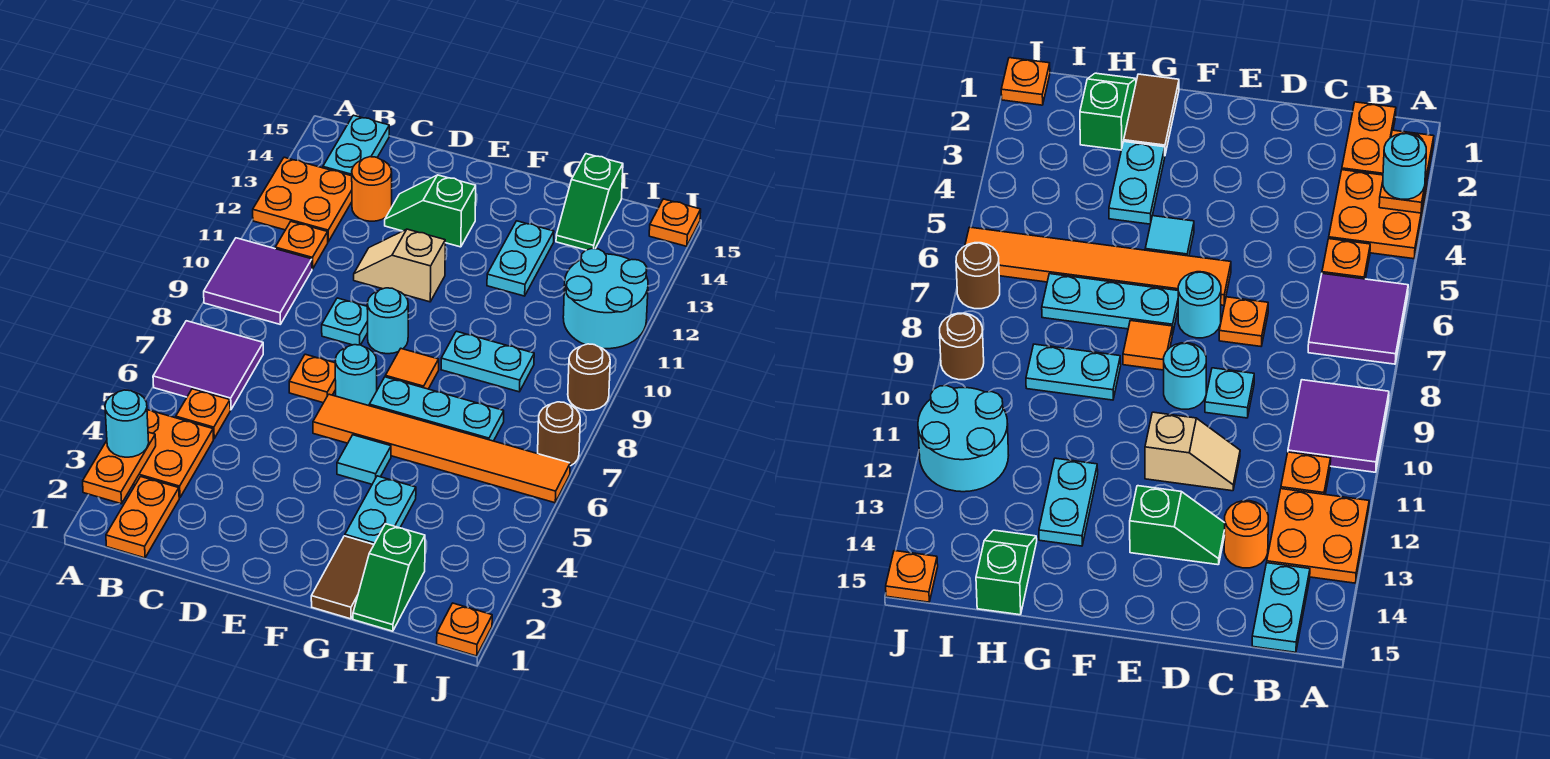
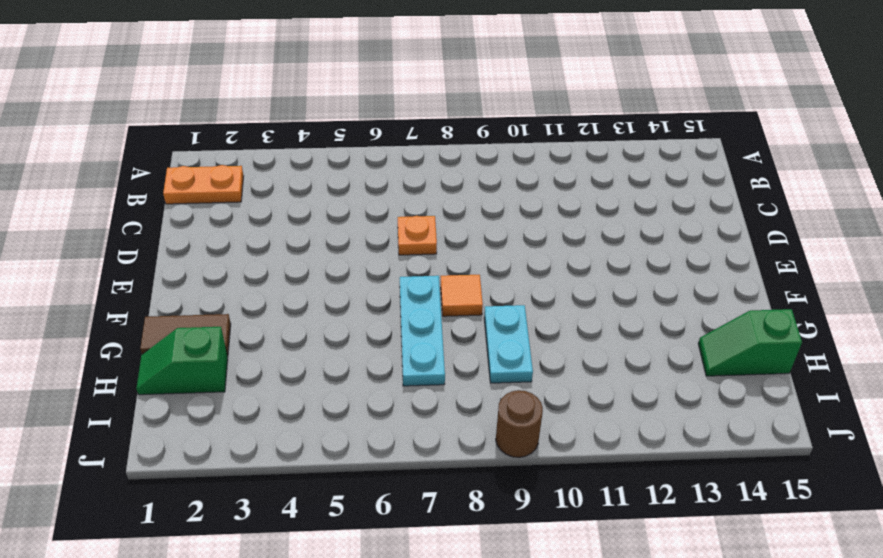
none -> orange 2x2 plate [134,410,213,498]
none -> purple 2x2 tile [153,321,263,410]
none -> purple 2x2 tile [204,238,312,324]
none -> orange 2x2 plate [253,157,352,242]

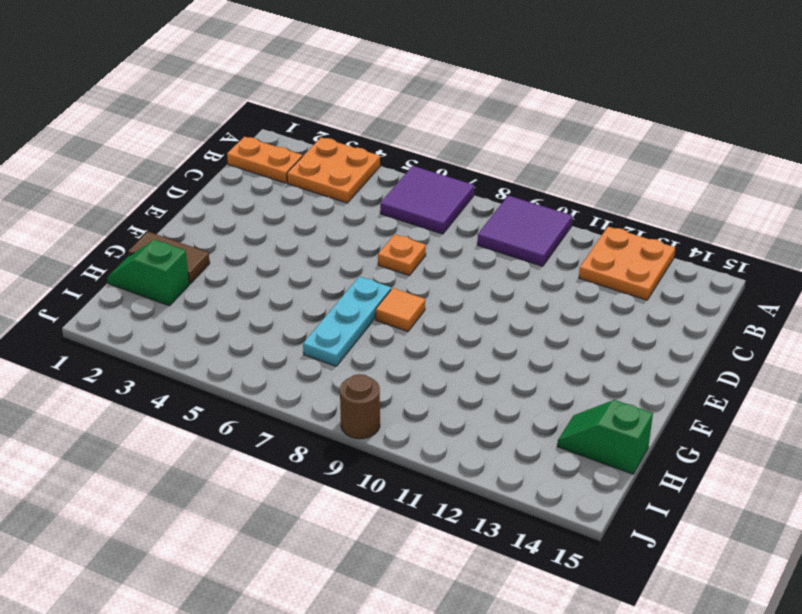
none -> orange 1x1 plate [176,389,230,439]
none -> orange 1x1 plate [275,222,328,269]
none -> cyan 1x2 plate [323,115,389,176]
none -> orange 1x1 round brick [352,157,392,221]

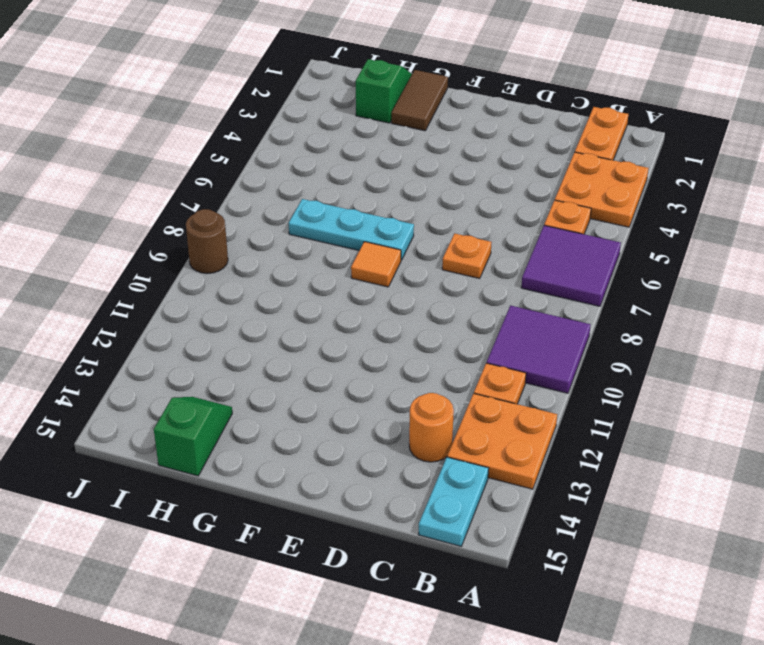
none -> cyan 1x1 plate [322,298,368,345]
none -> tan 1x2 slope [354,229,445,302]
none -> green 1x2 slope [385,175,476,247]
none -> orange 1x6 tile [313,394,570,503]

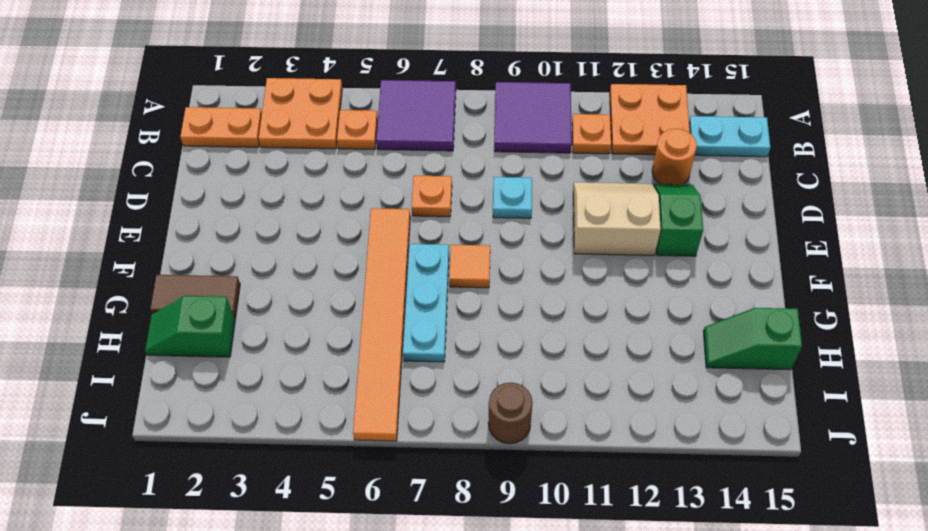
tan 2x2 slope [573,182,661,255] -> tan 1x2 slope [354,229,445,302]
none -> cyan 1x1 round brick [335,345,377,406]
none -> cyan 1x1 round brick [367,288,408,354]
none -> cyan 1x1 tile [337,435,391,484]
none -> cyan 1x2 plate [345,476,416,544]

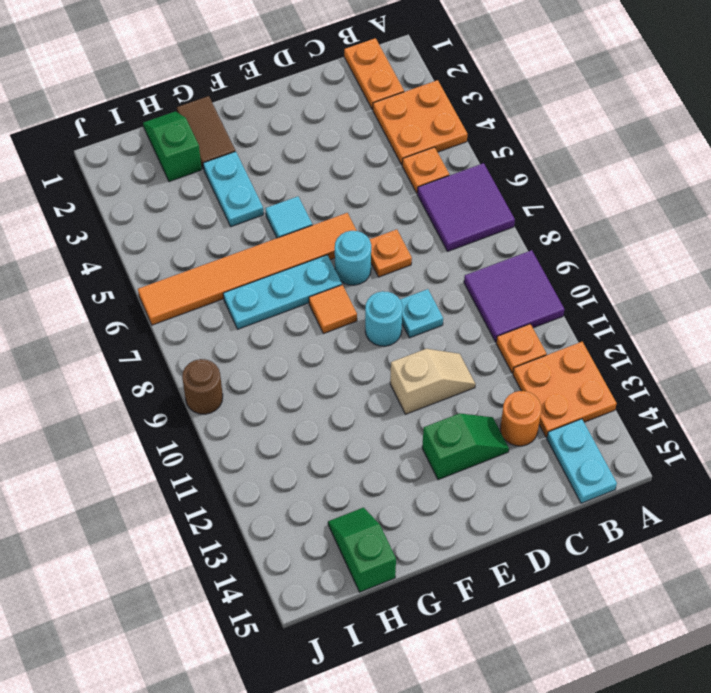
none -> cyan 1x2 plate [441,331,534,392]
none -> cyan 1x2 plate [487,221,554,296]
none -> cyan 2x2 round brick [563,249,648,349]
none -> orange 1x1 plate [437,603,492,656]

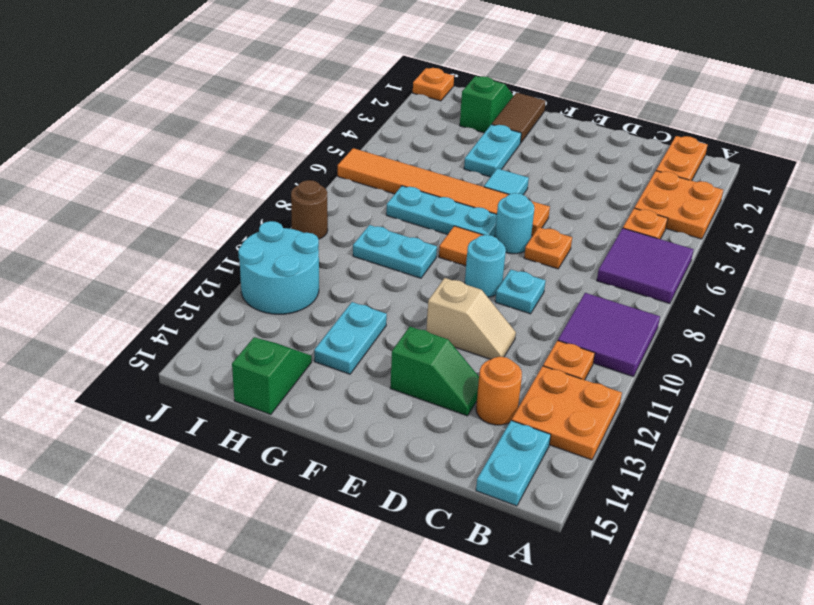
none -> brown 1x1 round brick [538,402,580,466]
none -> orange 1x1 plate [649,199,701,246]
none -> orange 1x2 plate [83,432,156,504]
none -> cyan 1x1 round brick [105,390,149,457]

